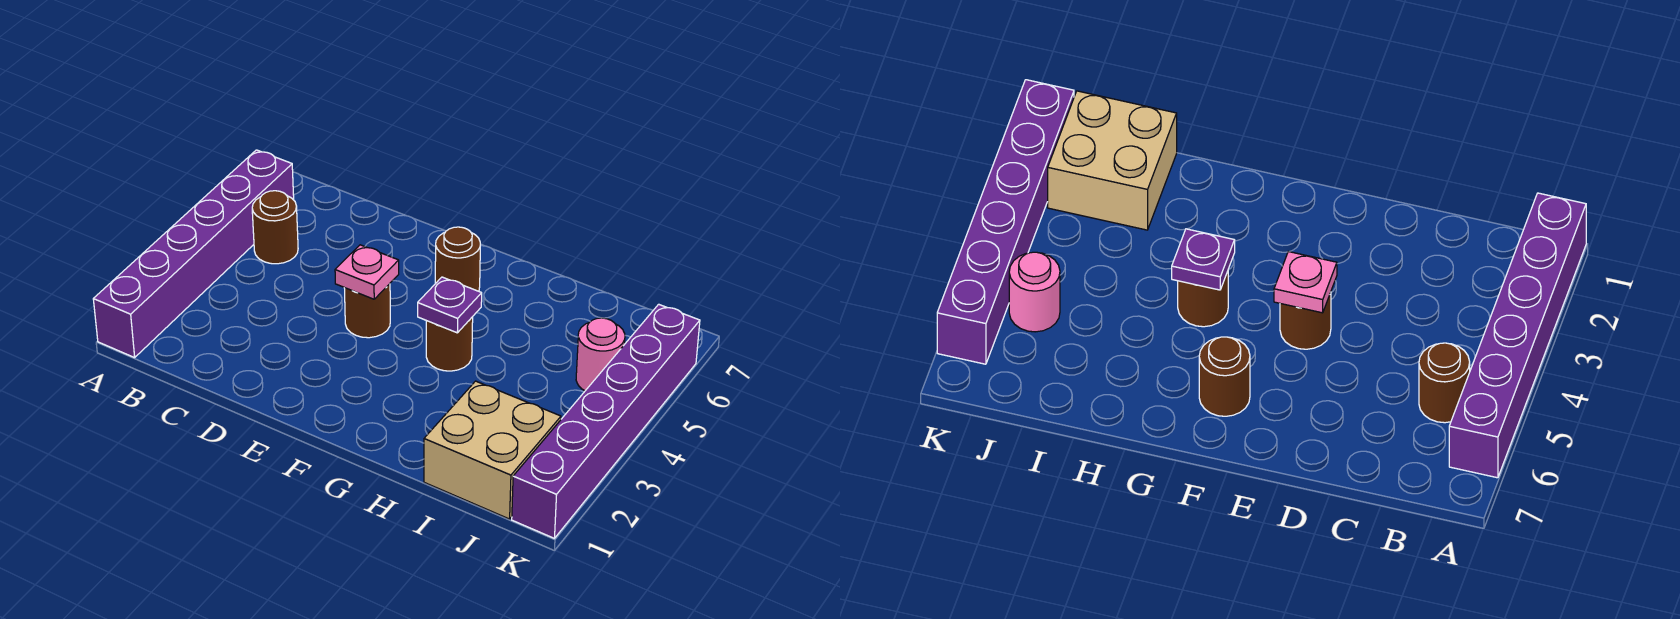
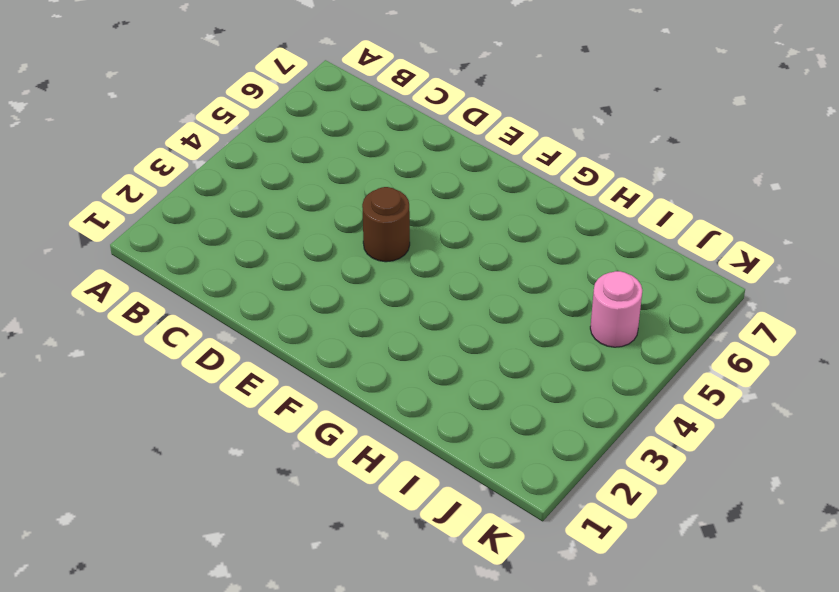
none -> purple 1x6 brick [93,150,294,358]
none -> brown 1x1 round brick [252,191,298,264]

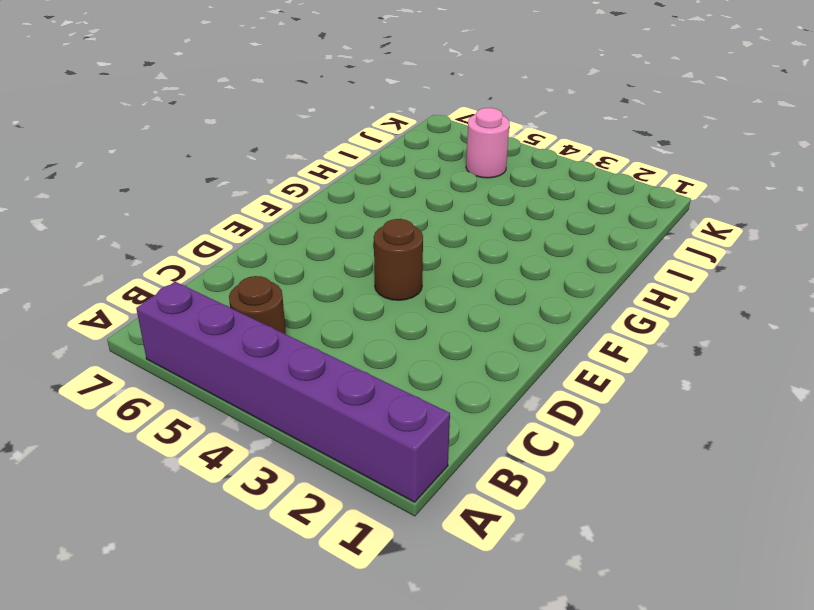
none -> brown 1x1 round brick [435,227,480,291]
none -> brown 1x1 round brick [426,317,473,371]

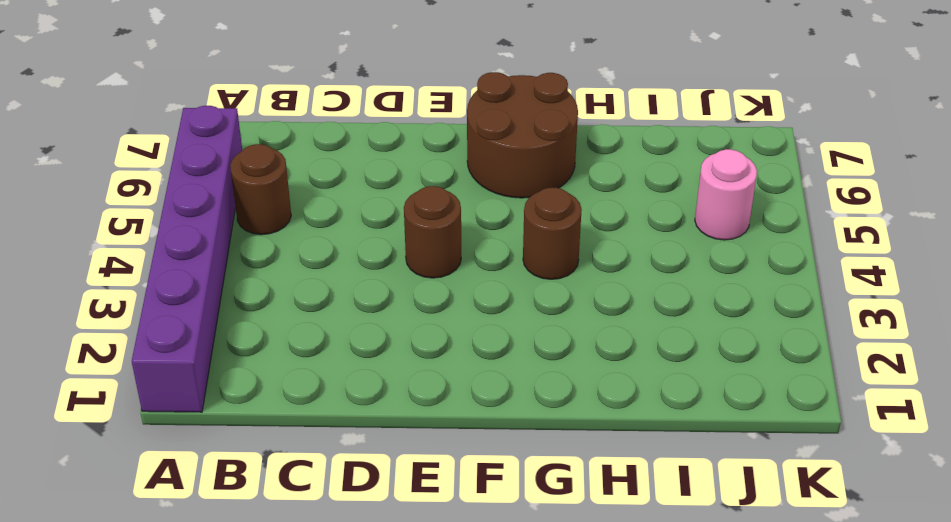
brown 2x2 round brick [467,72,578,198] -> brown 1x1 round brick [435,227,480,291]
none -> tan 2x2 brick [424,381,561,519]
none -> purple 1x6 brick [512,304,700,538]

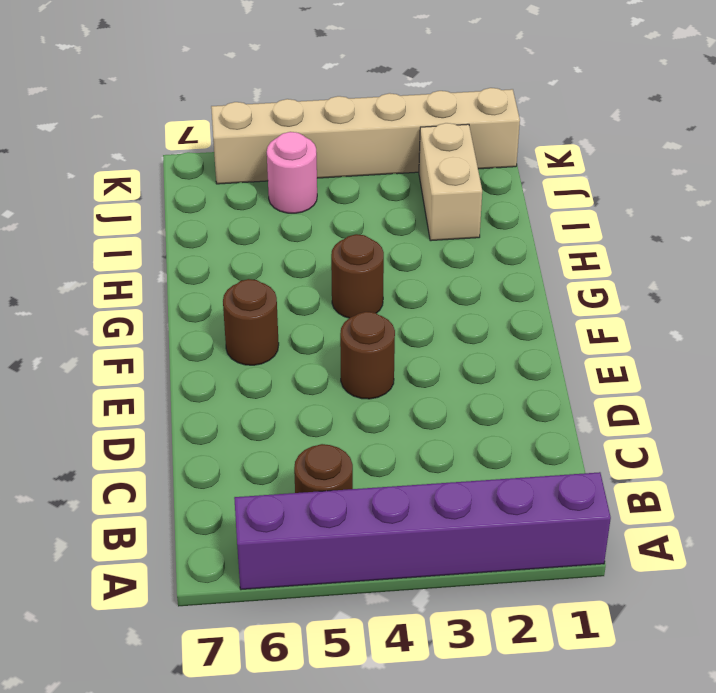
tan 1x2 brick [419,123,482,241] -> tan 2x2 brick [424,381,561,519]
tan 1x6 brick [211,88,520,184] -> purple 1x6 brick [512,304,700,538]
none -> pink 1x1 plate [335,245,399,299]
none -> purple 1x1 plate [418,277,482,333]

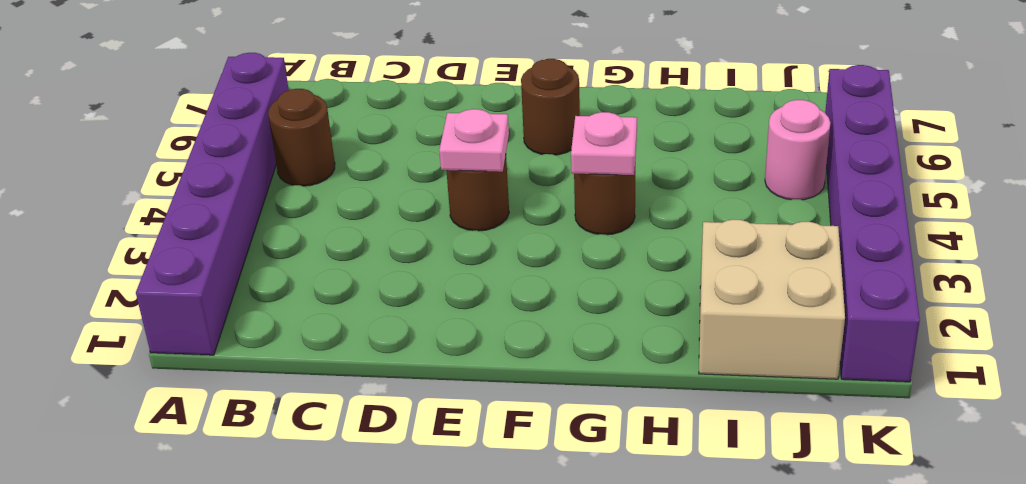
pink 1x1 plate [571,112,637,175] -> purple 1x1 plate [418,277,482,333]

